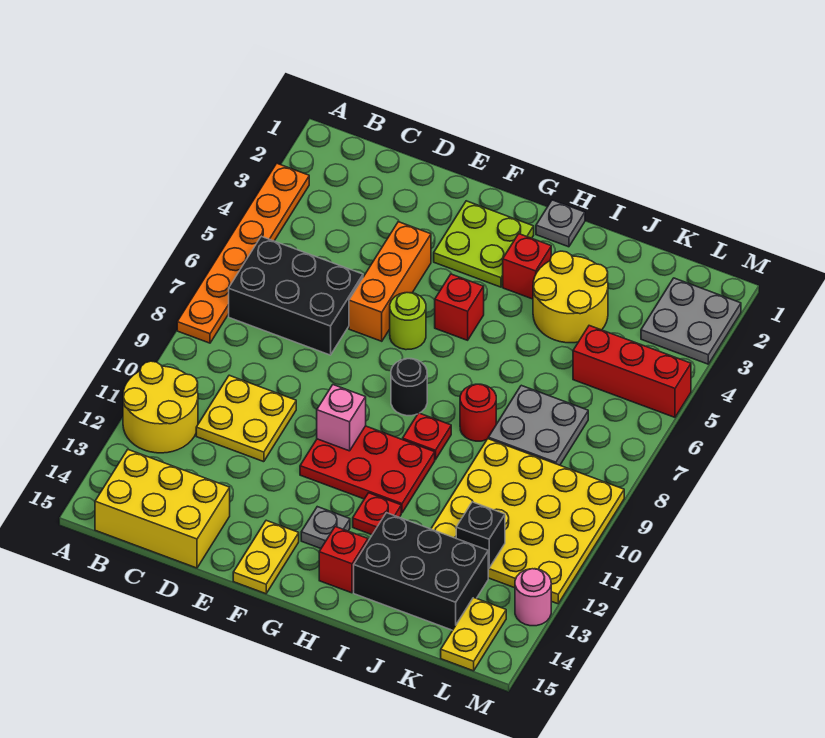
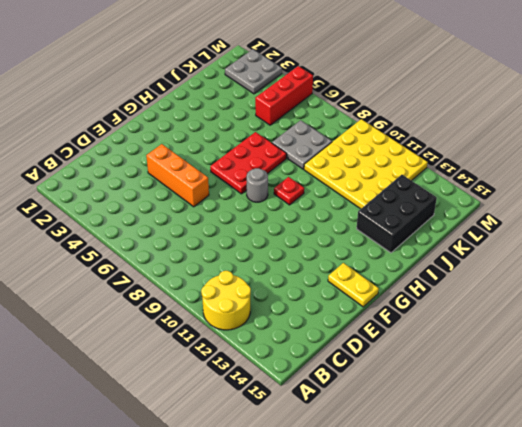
red 2x3 plate [210,132,286,194] -> red 2x3 plate moved to [300,426,435,513]
grey 1x1 round brick [247,168,268,202] -> black 1x1 round brick [391,359,427,416]
none -> orange 1x6 plate [177,163,309,343]
none -> black 2x3 brick [229,236,363,355]
none -> yellow 2x3 brick [95,449,230,568]

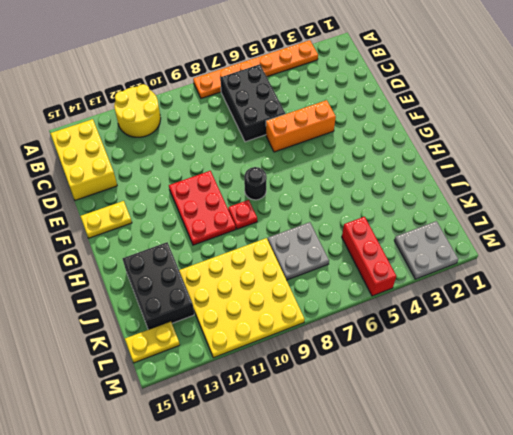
none -> yellow 2x2 plate [196,375,296,462]
none -> lime 2x2 plate [434,201,534,287]
none -> lime 1x1 round brick [390,293,426,350]

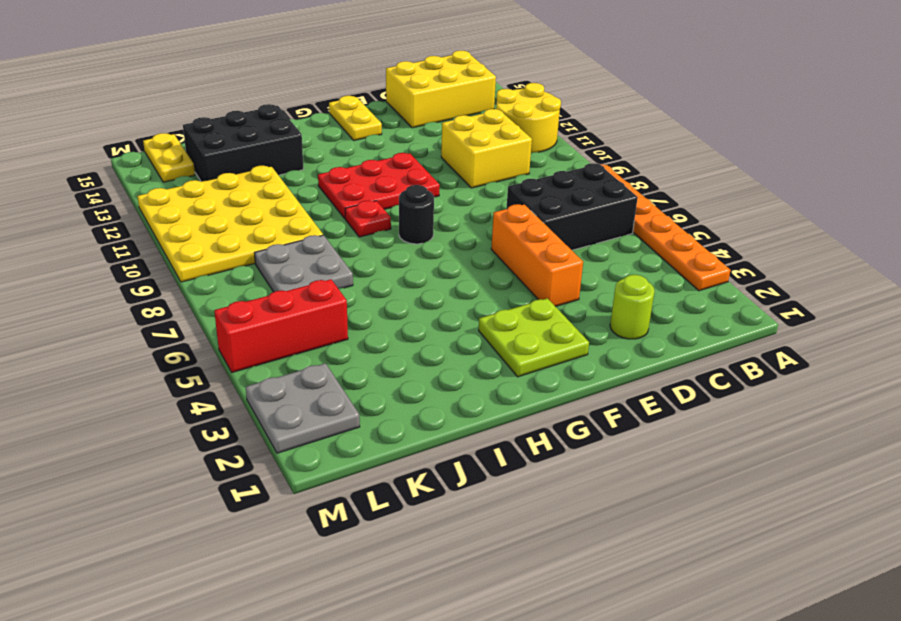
yellow 2x2 brick [441,109,532,188] -> yellow 2x2 plate [196,375,296,462]
lime 1x1 round brick [610,275,655,339] -> lime 1x1 round brick moved to [390,293,426,350]
none -> red 1x1 brick [435,274,484,340]
none -> grey 1x1 plate [301,507,350,548]
none -> grey 1x1 plate [536,200,585,247]

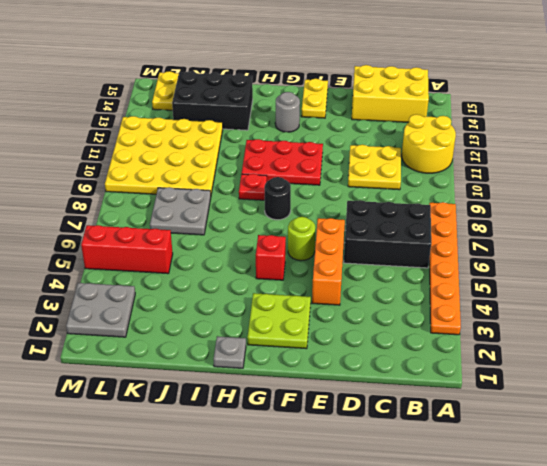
grey 1x1 round brick [275,92,300,132] -> grey 1x1 plate [301,507,350,548]
none -> red 1x1 brick [503,234,551,299]
none -> red 1x1 plate [353,493,401,535]
none -> red 1x1 brick [319,527,368,593]

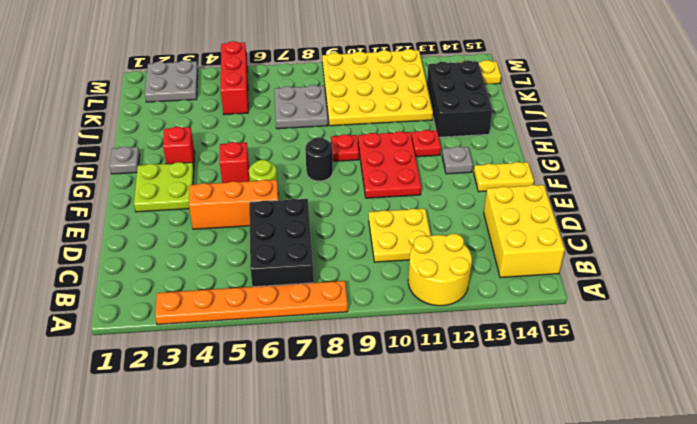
none -> red 1x1 brick [319,527,368,593]
none -> yellow 2x2 round brick [533,251,608,343]
none -> red 1x1 round brick [460,384,496,441]

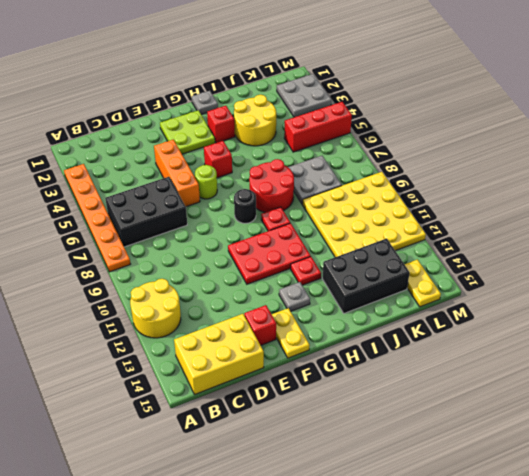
red 1x1 brick [244,305,276,345] -> red 1x1 brick moved to [319,527,368,593]
red 2x2 round brick [249,159,294,212] -> red 1x1 round brick [460,384,496,441]
none -> yellow 2x2 plate [196,375,296,462]
none -> pink 1x1 round brick [515,569,551,626]
none -> pink 1x1 brick [317,385,366,451]

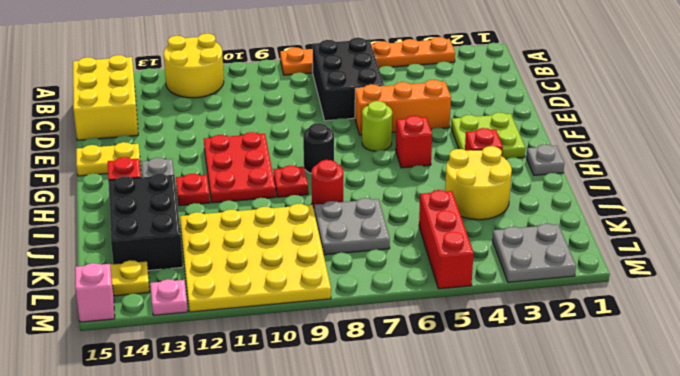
pink 1x1 plate [150,279,188,315] -> pink 1x1 round brick [515,569,551,626]
pink 1x1 brick [75,263,115,322] -> pink 1x1 brick moved to [317,385,366,451]
none -> yellow 2x2 plate [196,375,296,462]
none -> black 1x1 brick [456,502,505,568]

